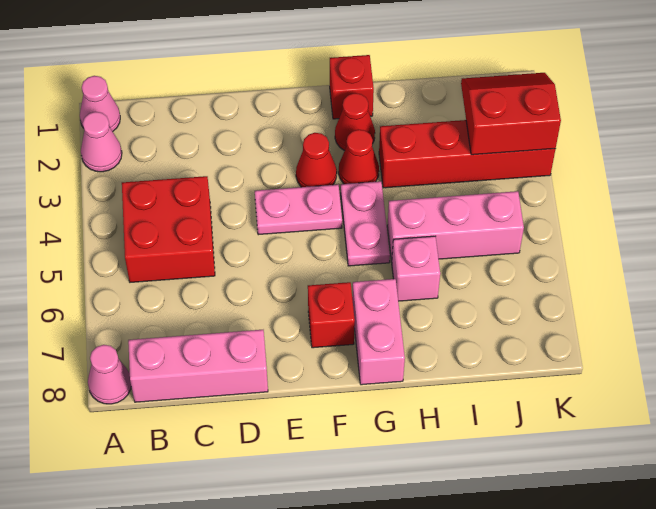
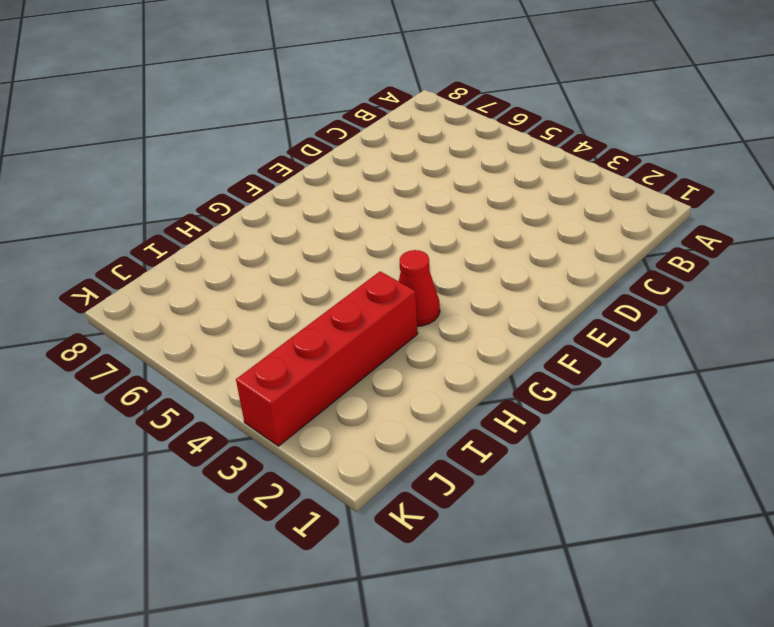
none -> pink 1x1 cone [80,76,120,131]
none -> pink 1x1 cone [81,112,122,172]
none -> pink 1x1 cone [88,345,131,404]

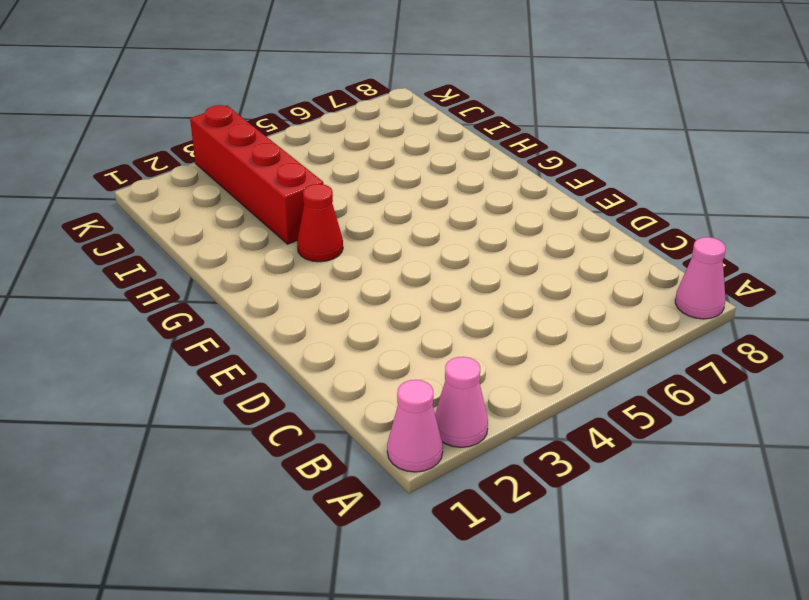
none -> red 2x2 brick [122,176,215,282]
none -> pink 1x3 brick [128,330,268,402]
none -> pink 1x2 plate [255,185,342,235]

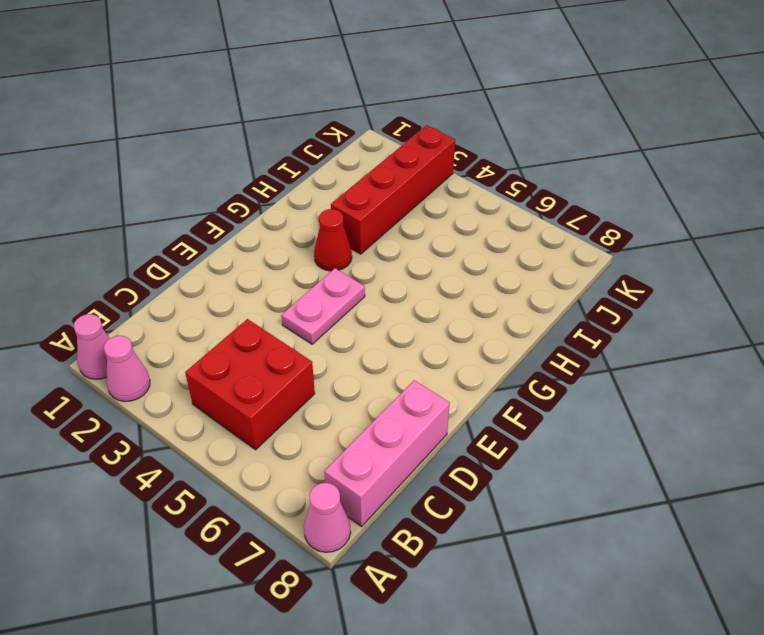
none -> red 1x1 cone [296,133,337,187]
none -> red 1x1 brick [308,282,355,348]
none -> red 1x1 brick [330,55,374,119]

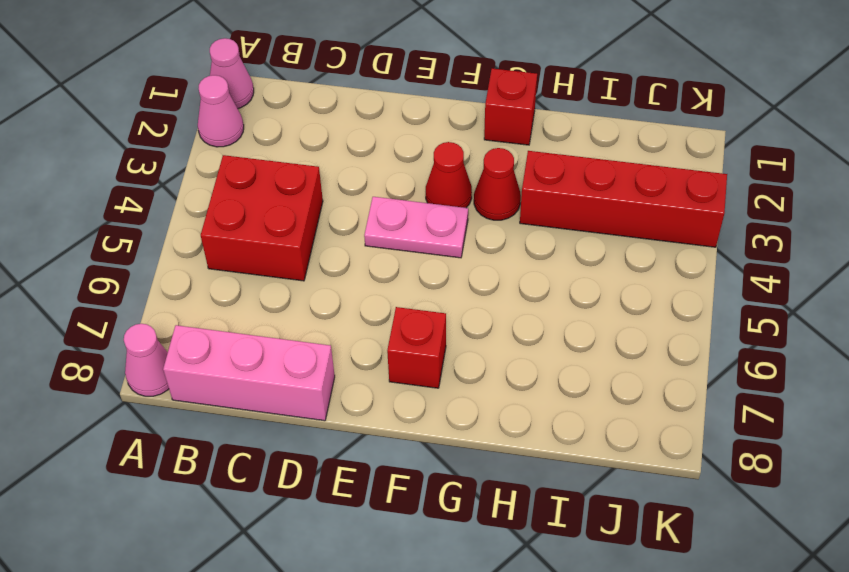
none -> red 1x1 cone [335,93,375,151]
none -> pink 1x2 plate [341,181,390,266]
none -> pink 1x2 brick [352,279,405,385]

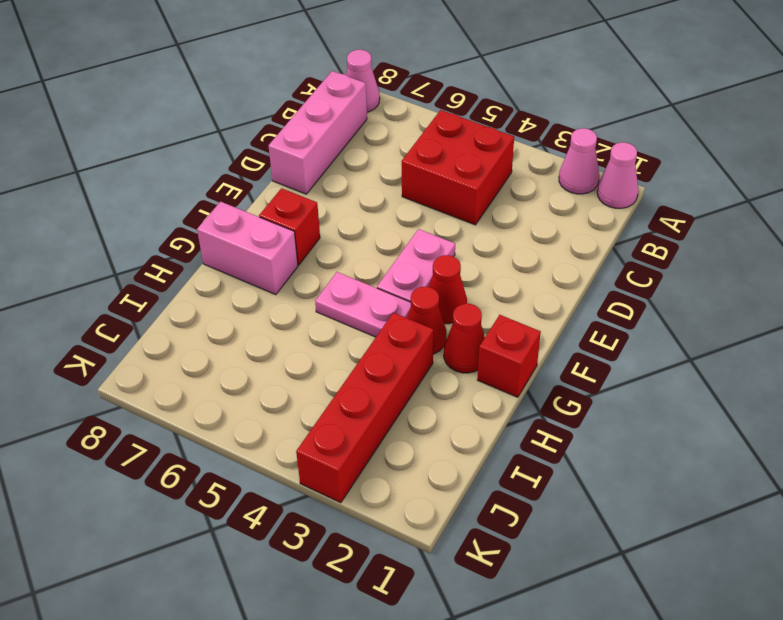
none -> pink 1x3 brick [387,191,524,262]
none -> pink 1x1 brick [392,236,440,301]
none -> red 2x2 slope [461,73,561,155]

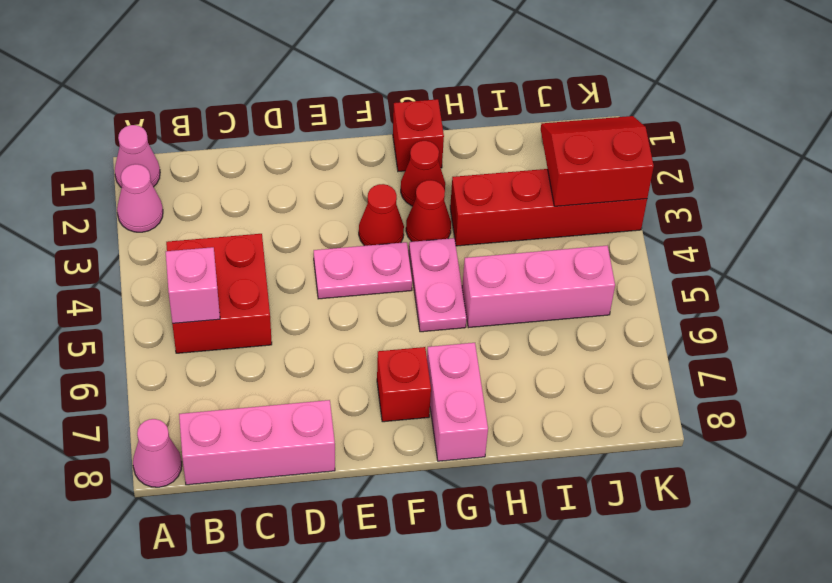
pink 1x1 brick [166,247,220,323] -> pink 1x1 brick moved to [392,236,440,301]

